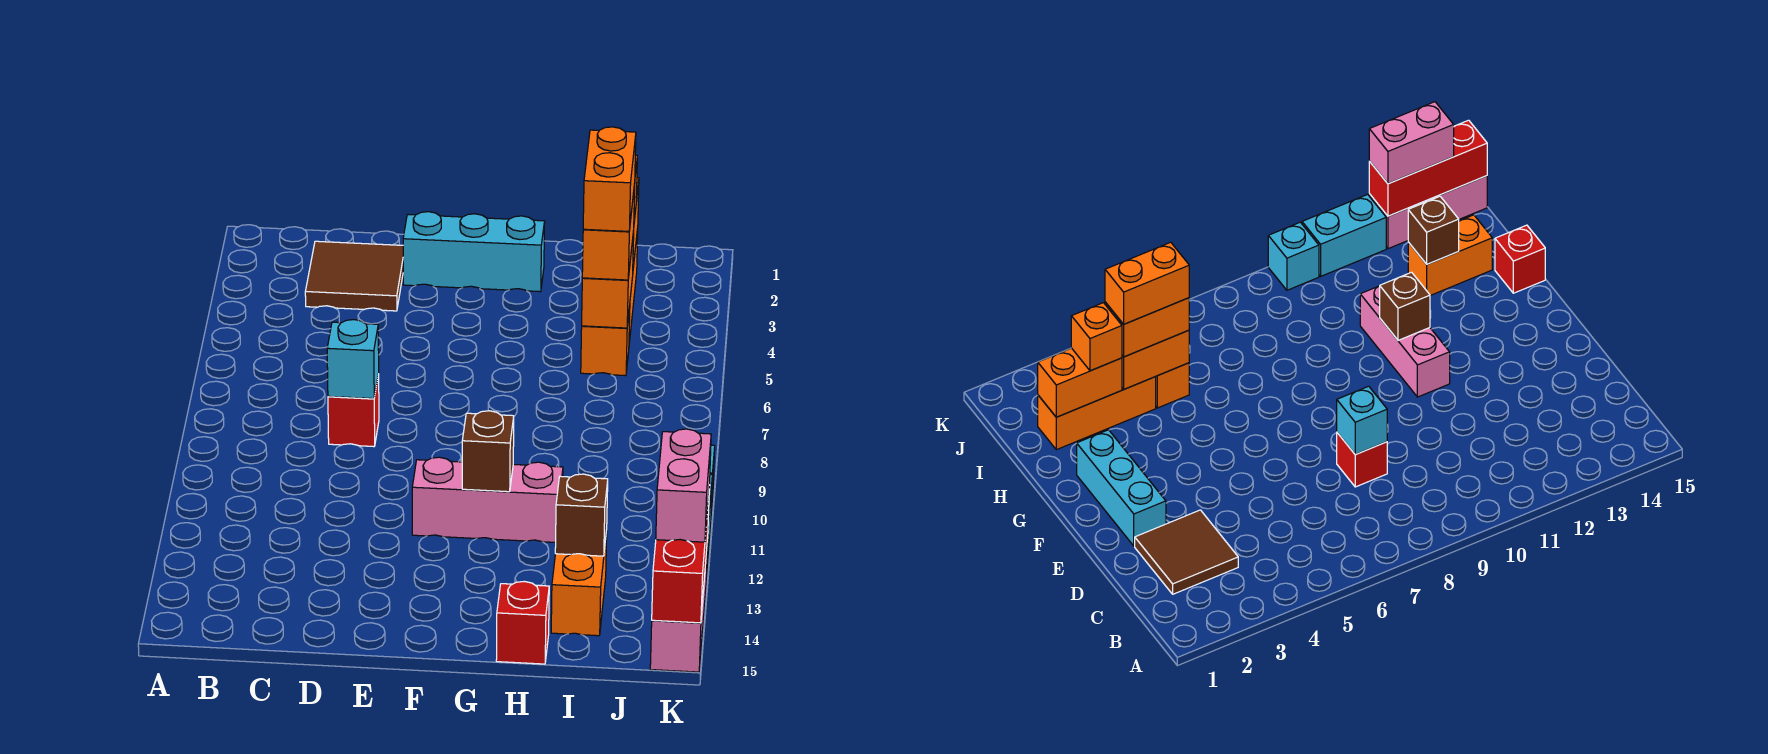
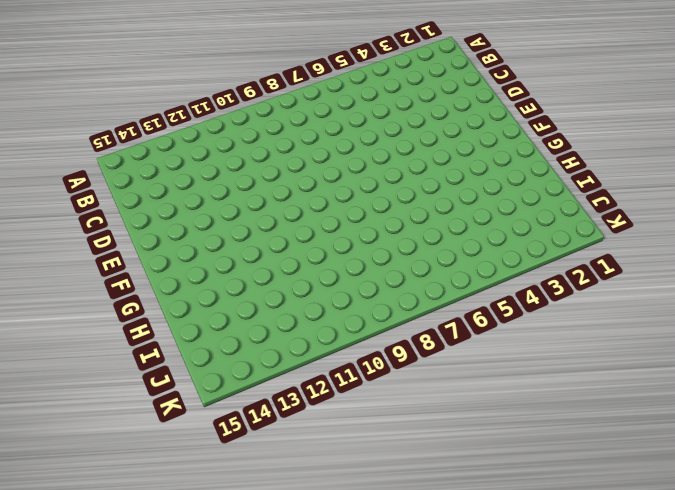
none -> brown 2x2 tile [305,241,403,311]
none -> red 1x1 brick [328,374,379,447]
none -> cyan 1x3 brick [403,212,545,292]

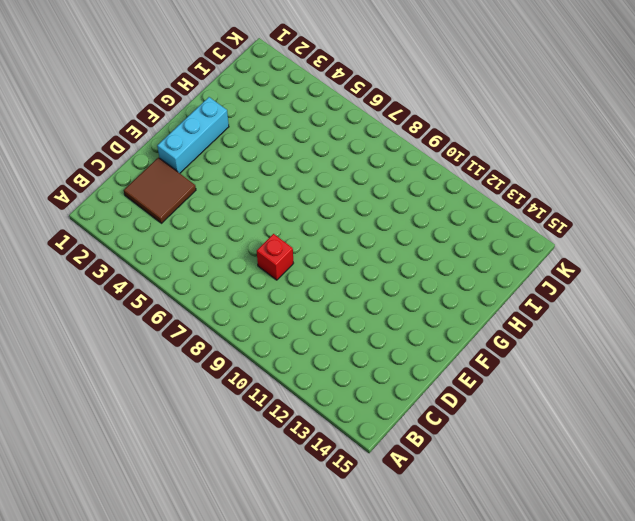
none -> pink 1x3 brick [412,457,563,542]
none -> red 1x1 brick [496,581,549,664]
none -> orange 1x3 brick [1038,377,1156,450]

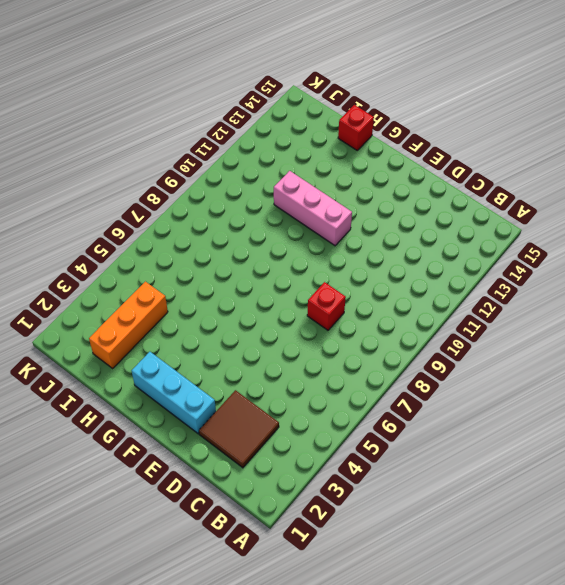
none -> orange 1x1 brick [581,307,630,376]
none -> orange 1x2 brick [551,531,607,636]
none -> cyan 1x1 brick [1268,222,1319,290]

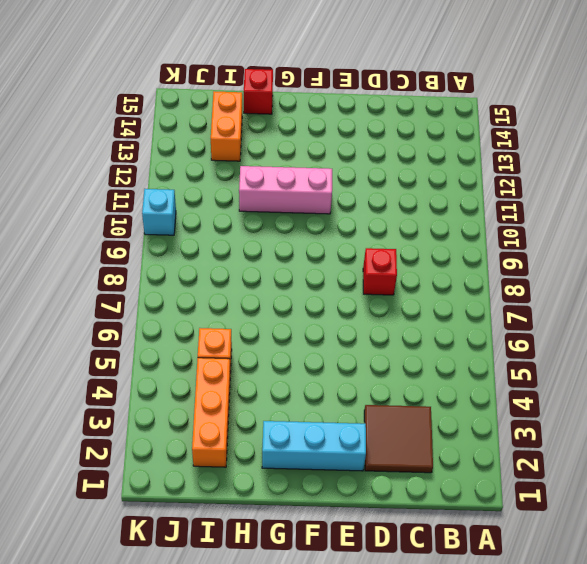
none -> cyan 1x2 brick [1302,194,1386,276]
none -> pink 1x3 brick [650,539,708,672]
none -> cyan 1x1 brick [327,320,379,399]

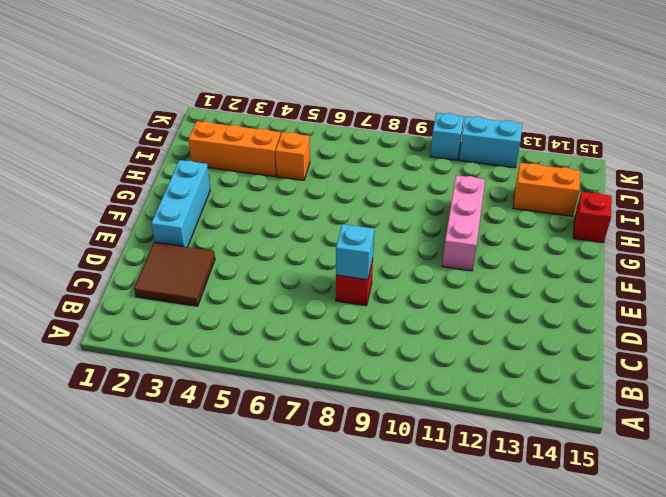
none -> pink 1x3 brick [650,539,708,672]
none -> brown 1x1 brick [462,411,514,492]
none -> orange 1x2 brick [1038,348,1122,417]

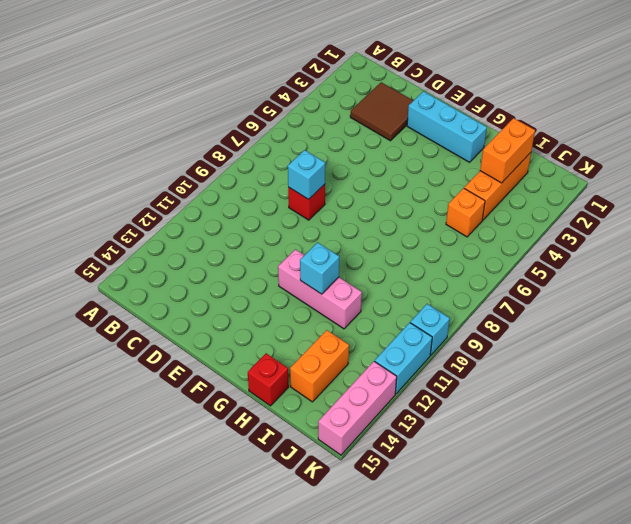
cyan 1x1 brick [300,243,339,294] -> brown 1x1 brick [462,411,514,492]
none -> orange 1x2 brick [582,231,634,328]
none -> brown 1x1 brick [555,474,608,556]
none -> red 1x3 brick [652,497,709,623]

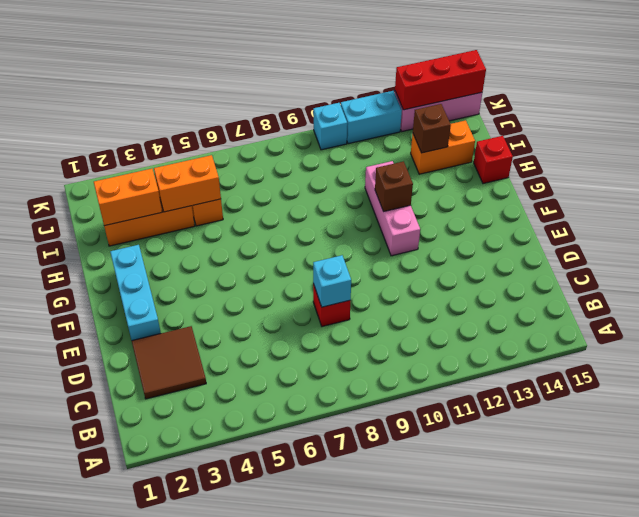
none -> orange 1x1 brick [1071,303,1122,371]
none -> orange 1x2 brick [582,184,635,280]
none -> pink 1x2 brick [656,429,711,542]

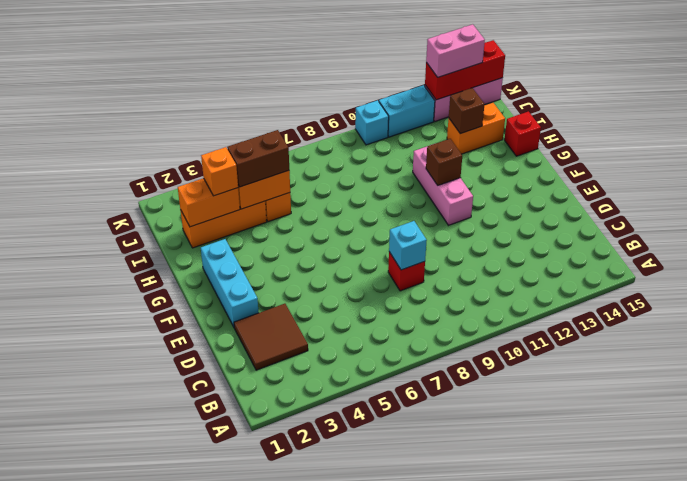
brown 1x2 brick [227,130,289,187] -> orange 1x2 brick [582,184,635,280]
none -> orange 1x2 brick [583,127,636,231]

